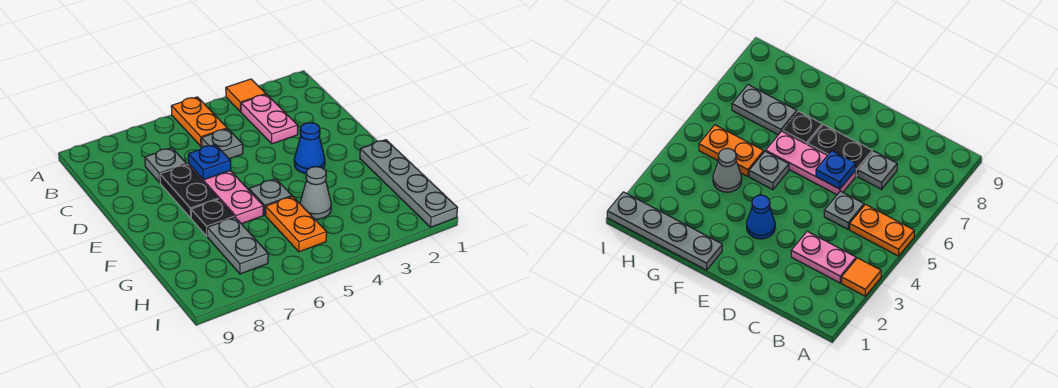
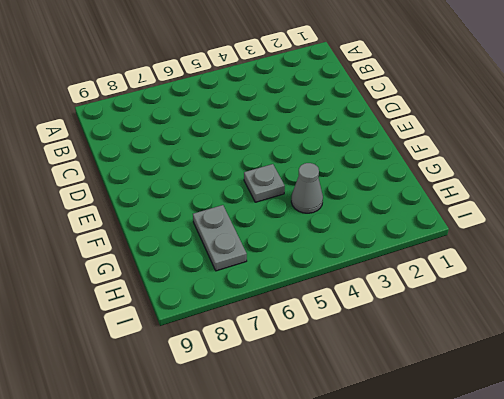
none -> orange 1x1 tile [226,79,266,112]
none -> orange 1x2 plate [171,97,227,146]
none -> pink 1x2 plate [241,94,298,144]

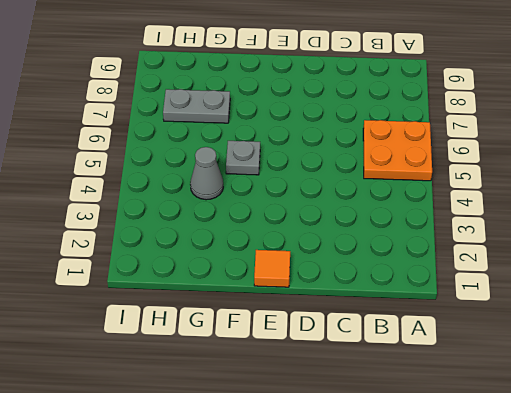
orange 2x2 plate [363,120,432,181] -> orange 1x2 plate [171,97,227,146]
orange 1x1 tile [254,250,290,287] -> orange 1x1 tile moved to [226,79,266,112]
none -> pink 1x2 plate [241,94,298,144]
none -> grey 1x1 plate [201,129,243,159]
none -> grey 1x1 plate [145,148,187,183]

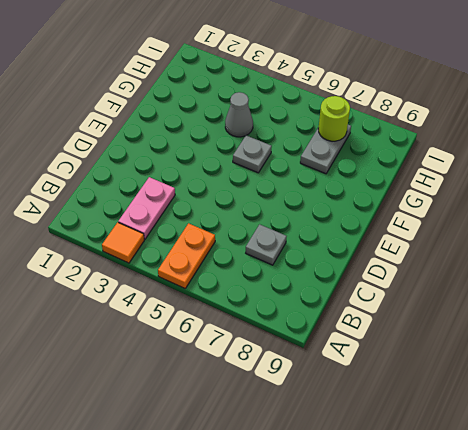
lime 1x1 round brick [318,96,350,141] -> none
none -> grey 1x1 plate [201,129,243,159]
none -> pink 1x3 plate [189,165,263,224]
none -> black 1x2 plate [160,165,218,218]

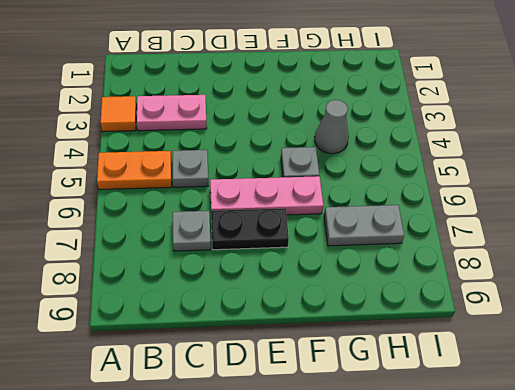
none -> blue 1x1 cone [294,123,325,174]
none -> grey 1x4 plate [360,140,457,227]
none -> black 1x1 plate [191,199,234,236]

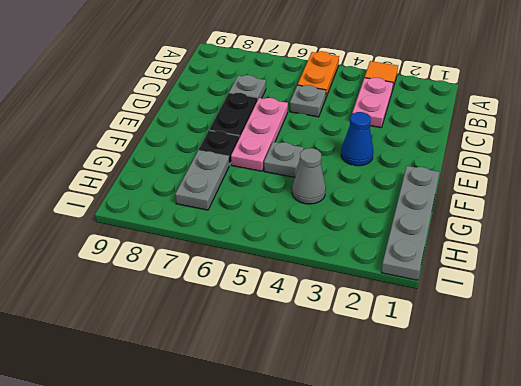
none -> orange 1x2 plate [266,196,327,252]
none -> blue 1x1 plate [188,144,231,180]

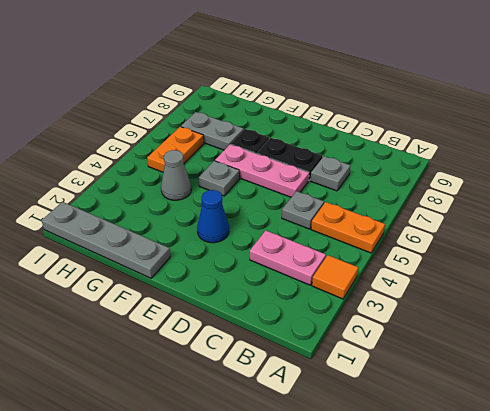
orange 1x2 plate [147,127,204,172] -> orange 1x2 plate turned to [266,196,327,252]
none -> blue 1x1 plate [188,144,231,180]

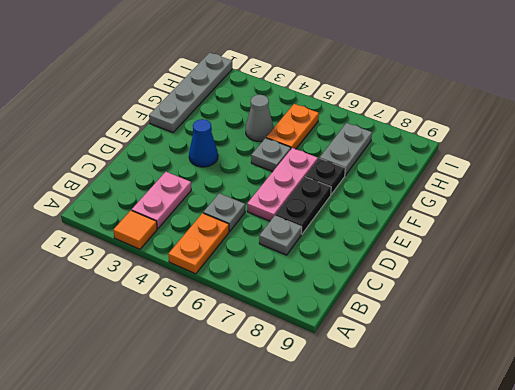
none -> blue 1x1 plate [188,144,231,180]

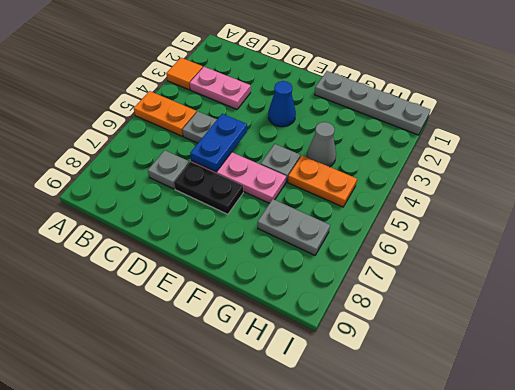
blue 1x2 plate [190,114,247,172] -> blue 1x1 plate [188,144,231,180]
none -> black 1x1 plate [191,199,234,236]

